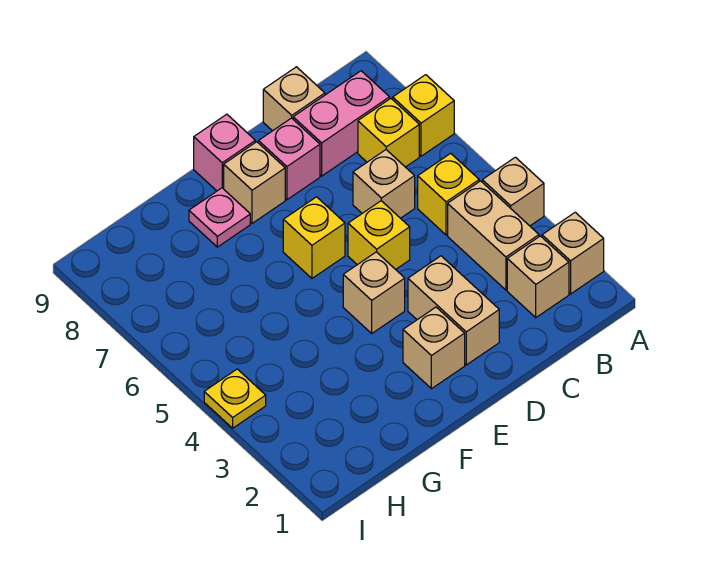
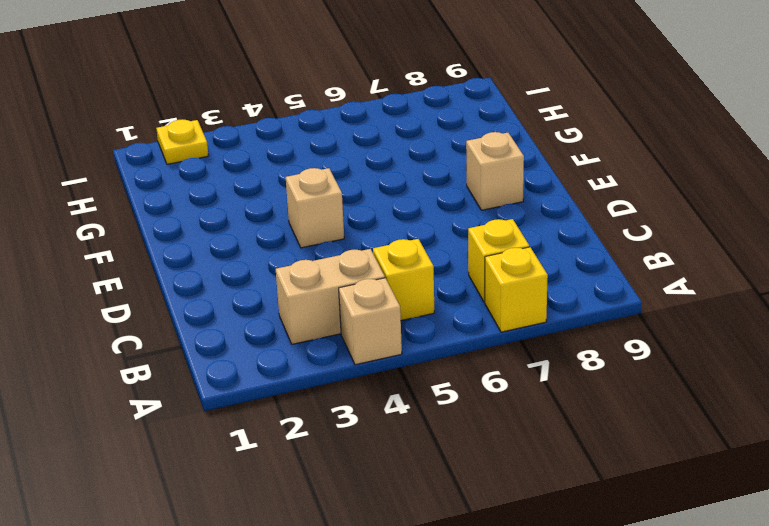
yellow 1x1 plate [156,119,209,164] -> yellow 1x1 plate moved to [204,369,266,428]
none -> tan 1x1 brick [542,212,604,294]
none -> tan 1x1 brick [507,236,569,318]
none -> pink 1x2 brick [293,71,390,176]

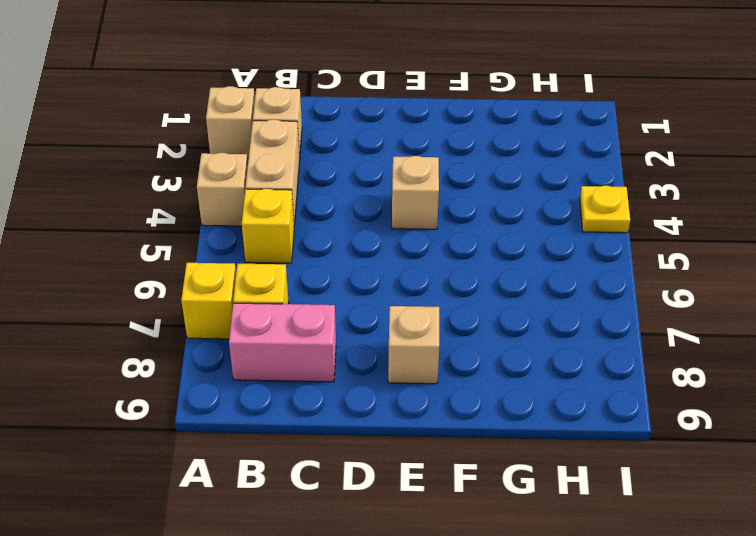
none -> tan 1x1 brick [353,150,415,218]
none -> tan 1x1 brick [263,67,325,131]
none -> tan 1x2 brick [408,256,499,365]

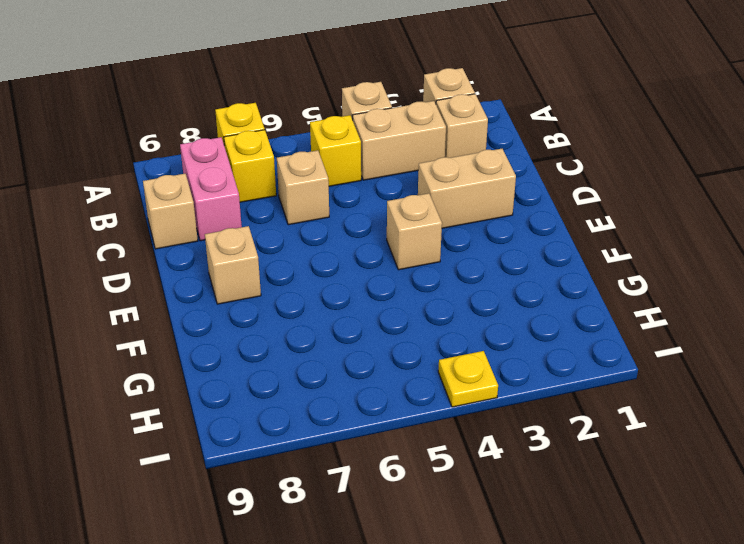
none -> yellow 1x1 brick [348,201,410,269]
none -> pink 1x1 brick [258,118,320,200]
none -> tan 1x1 brick [403,307,465,389]

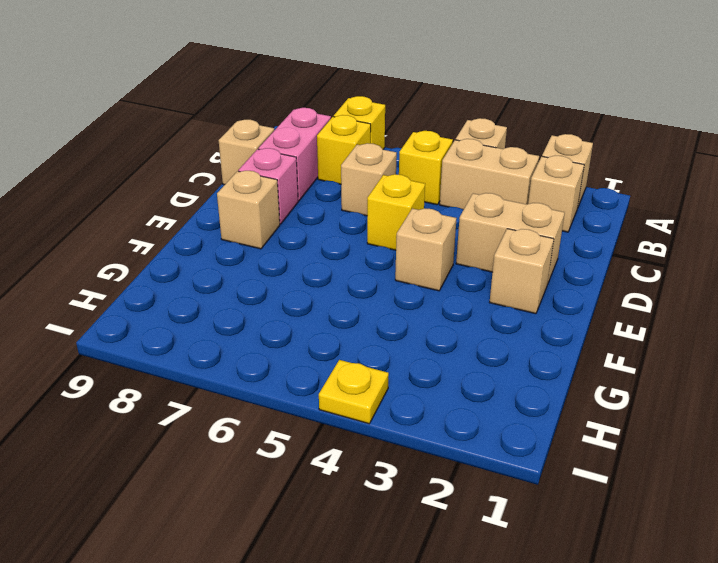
none -> yellow 1x1 brick [283,197,345,278]
none -> pink 1x1 brick [194,114,255,191]
none -> pink 1x1 plate [189,188,250,247]

